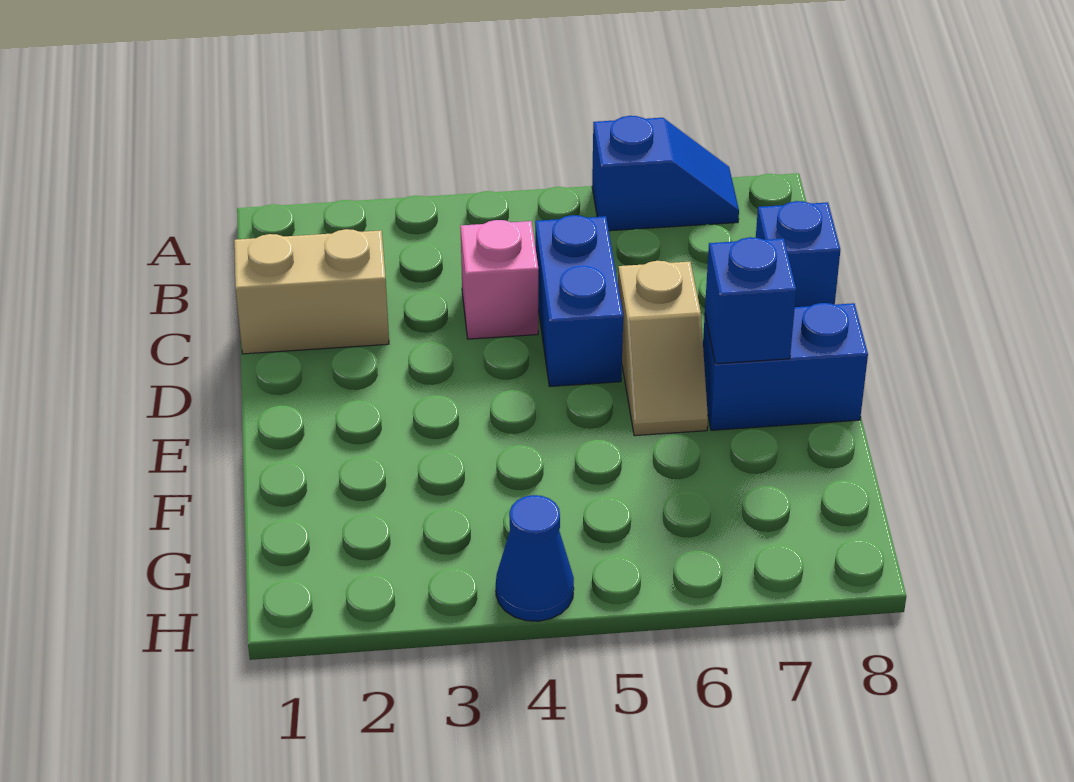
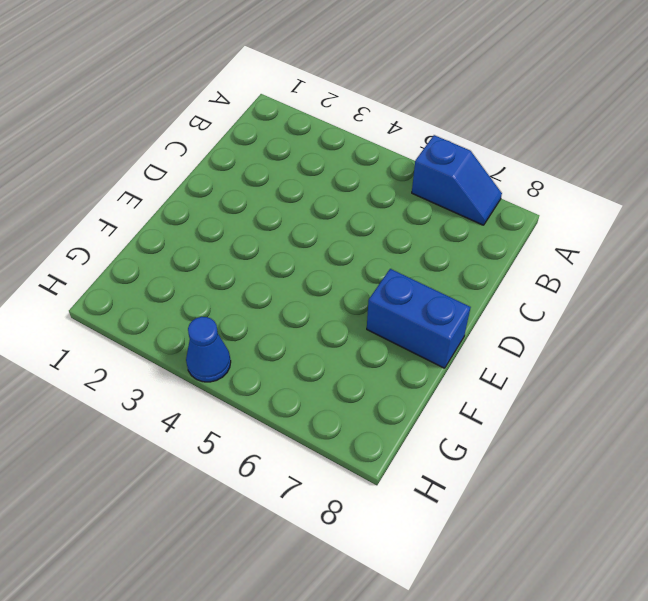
none -> tan 1x2 brick [234,229,389,354]
none -> pink 1x1 brick [460,220,538,339]

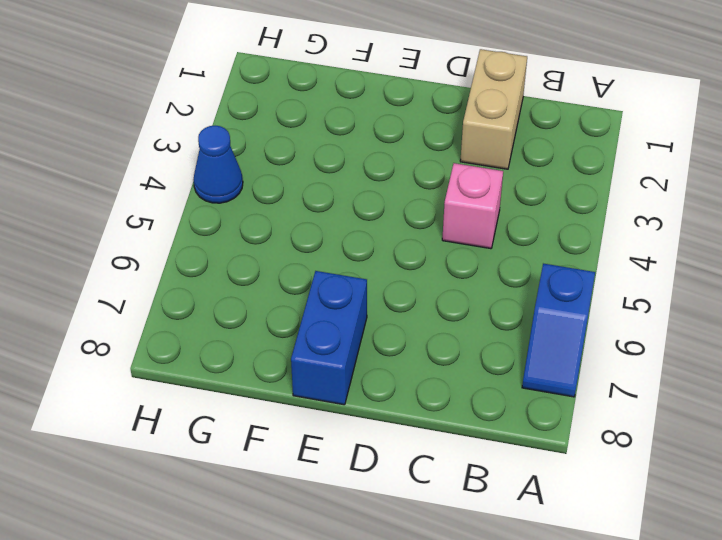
none -> blue 1x2 brick [535,215,623,386]
none -> blue 1x1 brick [756,201,840,307]

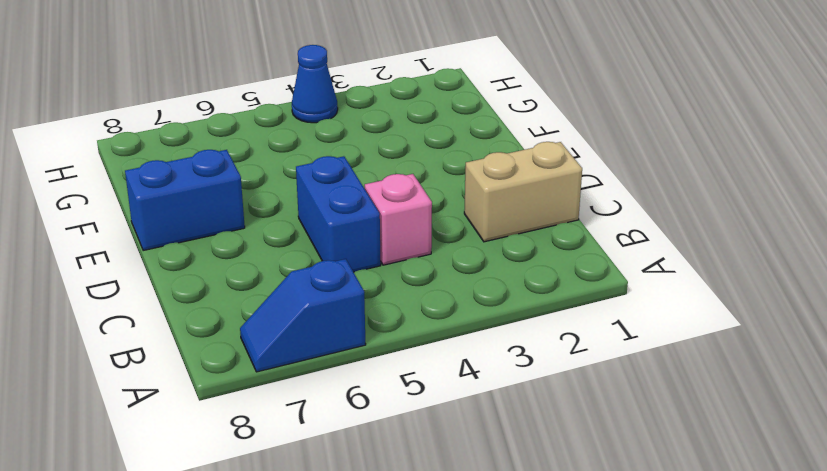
none -> blue 1x1 brick [756,201,840,307]
none -> tan 1x2 slope [618,261,708,436]

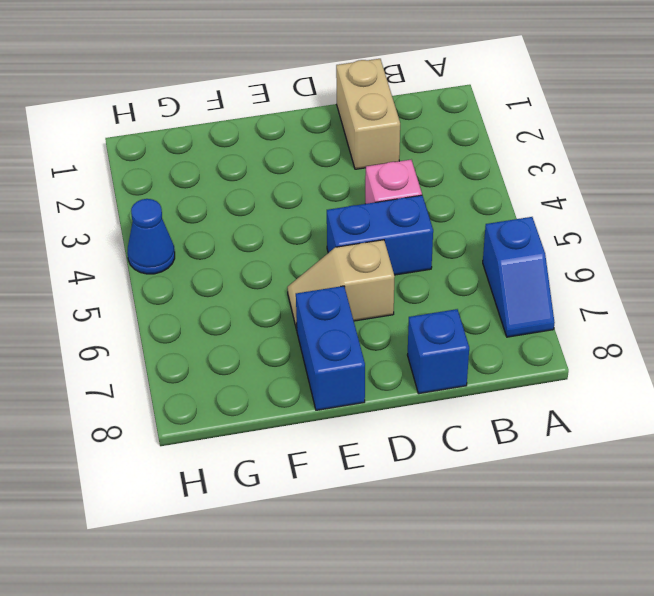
none -> blue 1x1 brick [705,237,796,364]

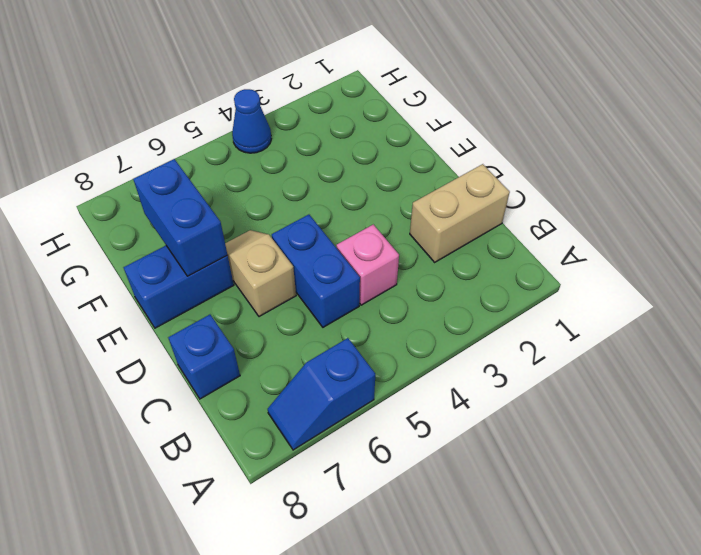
blue 1x2 brick [133,159,228,276] -> blue 1x1 brick [705,237,796,364]

